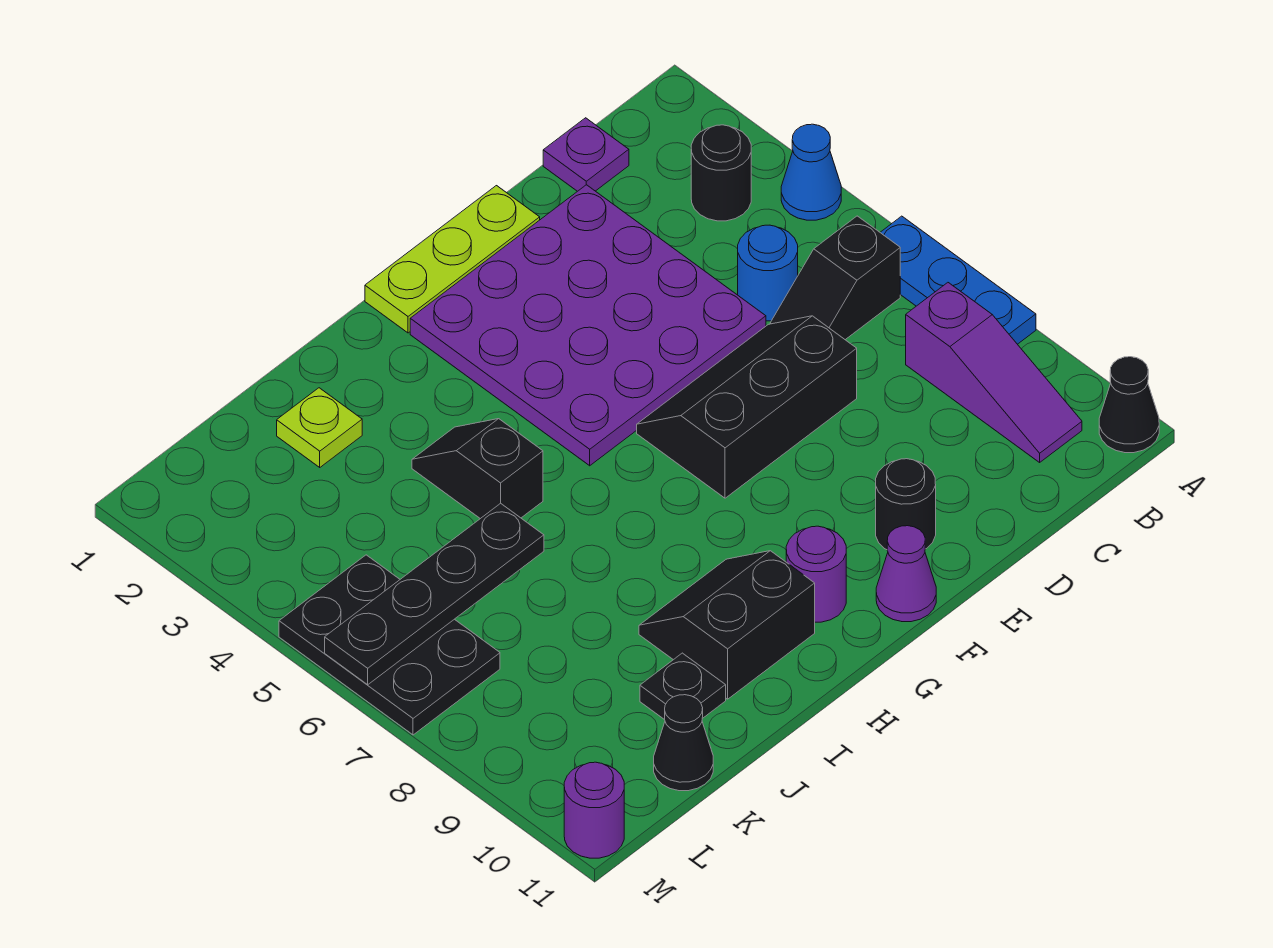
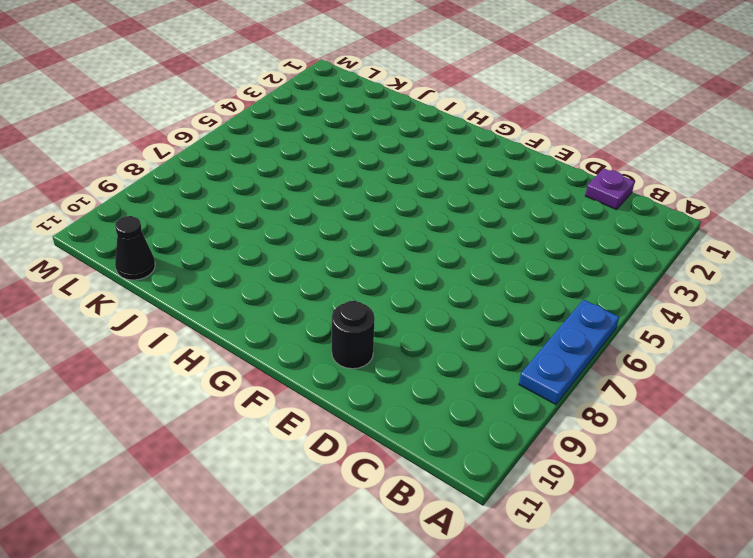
none -> blue 1x1 cone [781,124,841,220]
none -> black 1x1 cone [1099,357,1159,453]
none -> black 1x1 round brick [691,125,751,221]

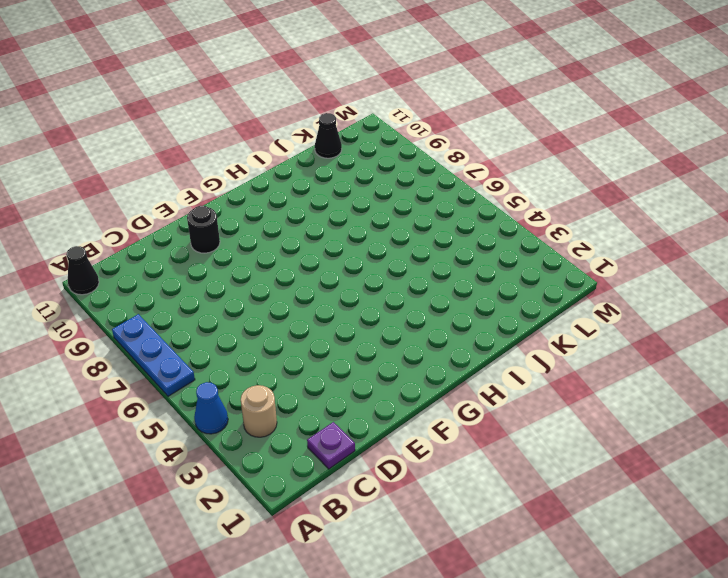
tan 1x1 round brick [241,385,277,437] -> black 1x1 round brick [691,125,751,221]
none -> black 1x2 slope [770,216,900,340]
none -> purple 1x3 slope [906,283,1082,462]
none -> blue 1x1 round brick [738,225,798,321]

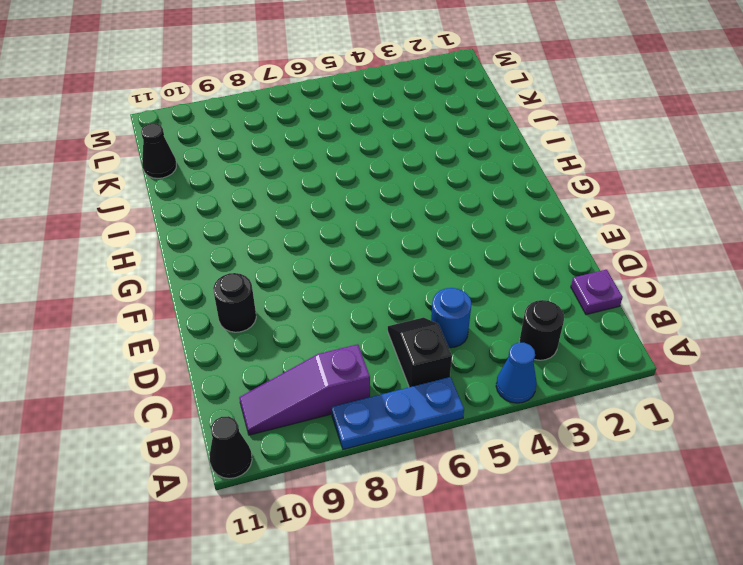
none -> purple 4x4 plate [410,185,766,466]
none -> black 2x3 slope [637,316,857,498]
none -> lime 1x3 plate [365,186,540,333]

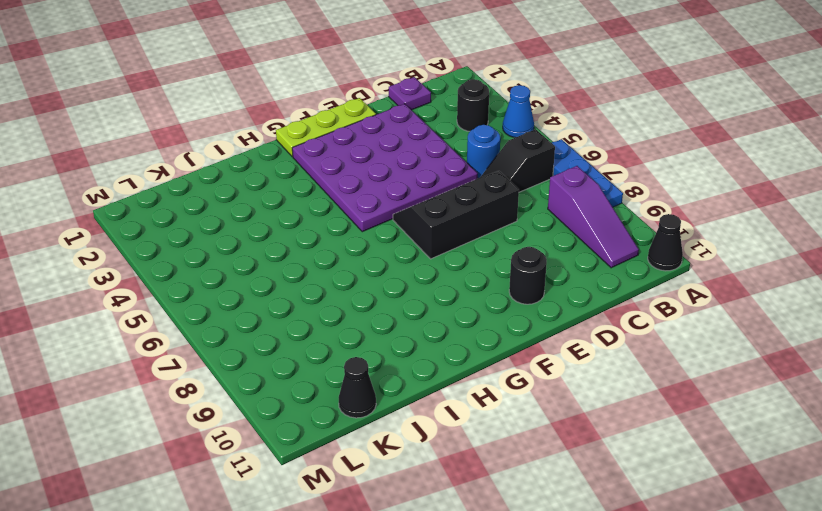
none -> purple 1x1 cone [876,526,936,622]
none -> purple 1x1 round brick [786,526,846,622]
none -> black 2x2 slope [639,551,815,699]

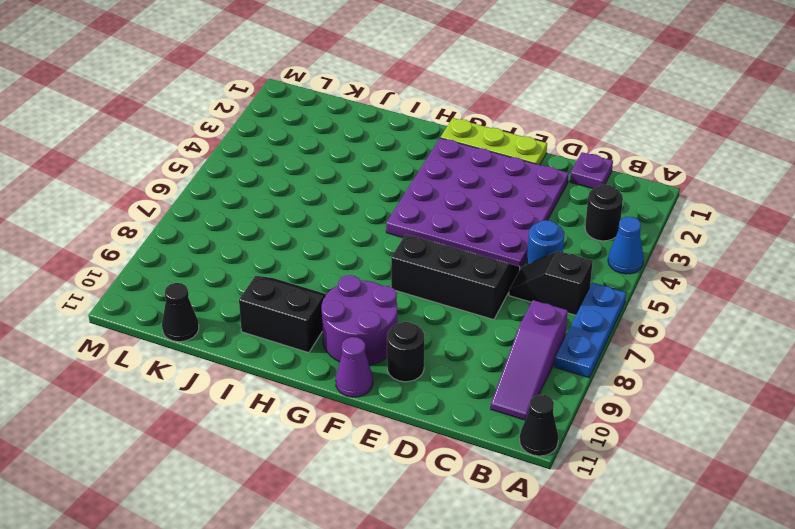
purple 2x2 round brick [322,275,397,365] -> purple 1x1 round brick [786,526,846,622]
none -> black 1x2 slope [412,419,543,519]
none -> lime 1x1 plate [277,388,362,467]
none -> black 1x1 plate [640,653,726,720]

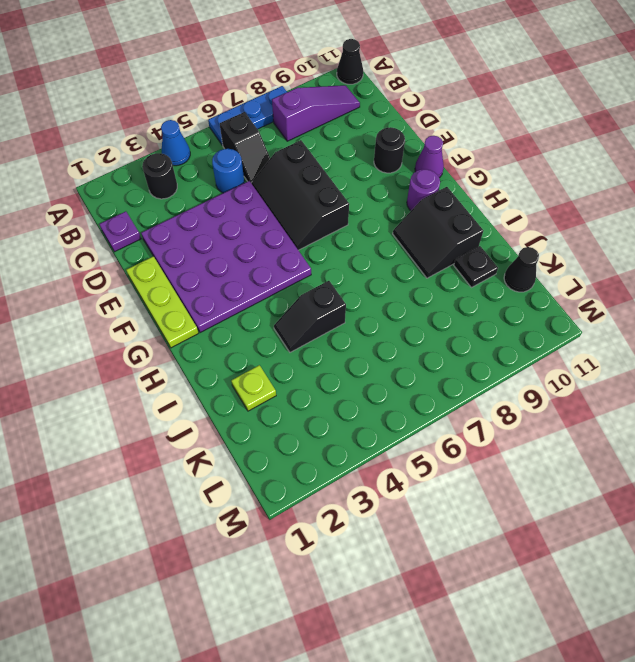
none -> black 2x3 plate [279,555,500,735]
none -> purple 1x1 round brick [564,762,624,858]
none -> black 1x4 plate [325,503,544,685]

